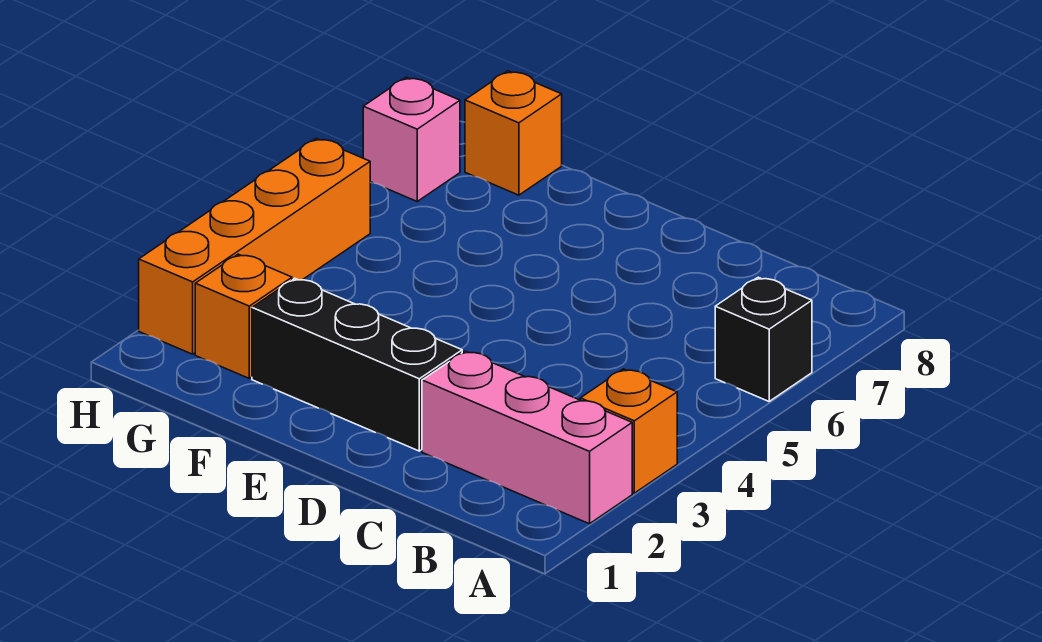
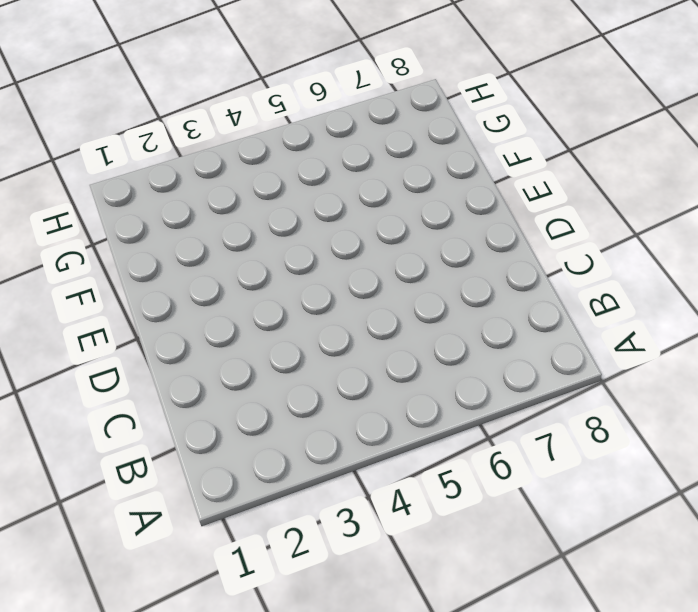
none -> pink 1x3 brick [422,351,632,524]
none -> orange 1x1 brick [580,369,677,493]

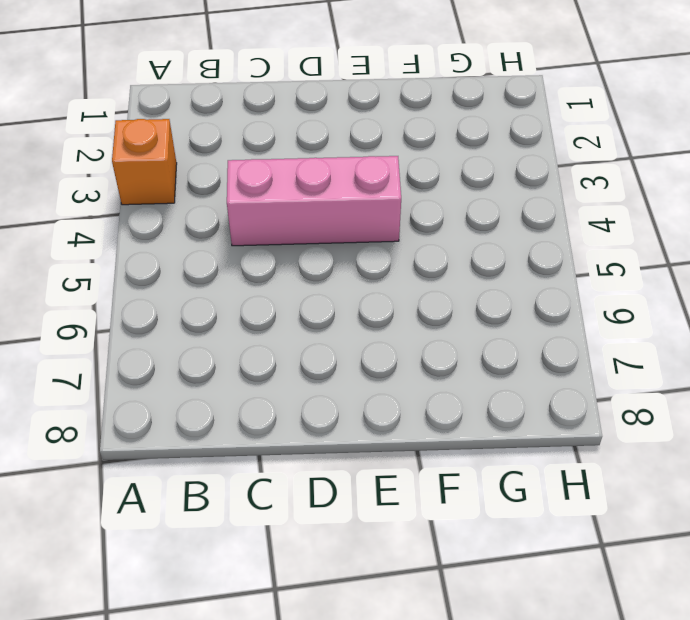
pink 1x3 brick [227,156,401,246] -> pink 1x3 brick moved to [422,351,632,524]
none -> black 1x1 brick [715,277,812,401]
none -> black 1x3 brick [252,279,462,451]

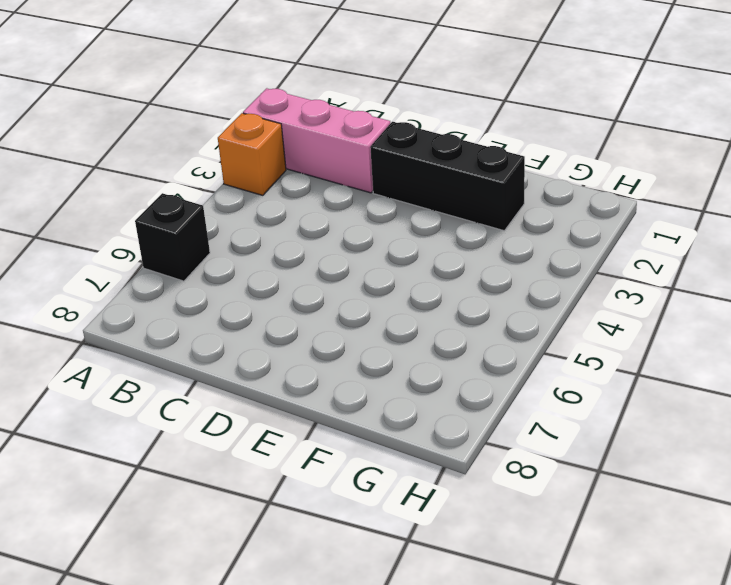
none -> orange 1x1 brick [195,254,292,378]
none -> orange 1x1 brick [465,71,562,195]

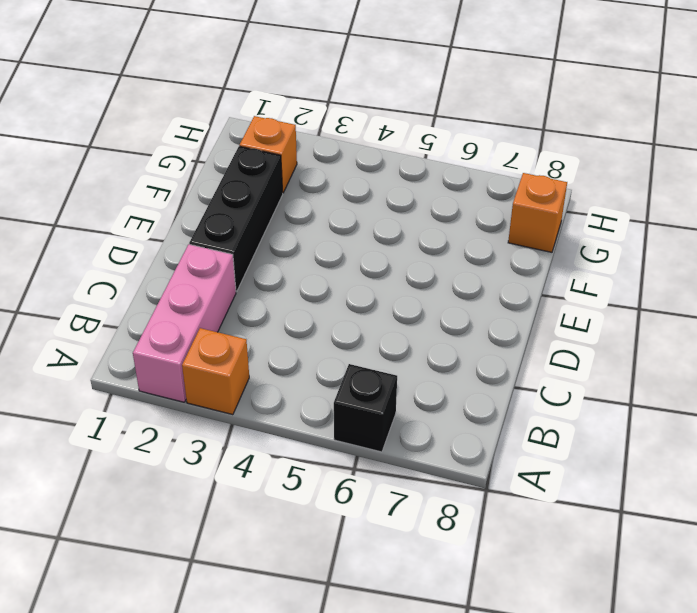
none -> orange 1x4 brick [139,138,370,354]
none -> pink 1x1 brick [363,77,460,201]

